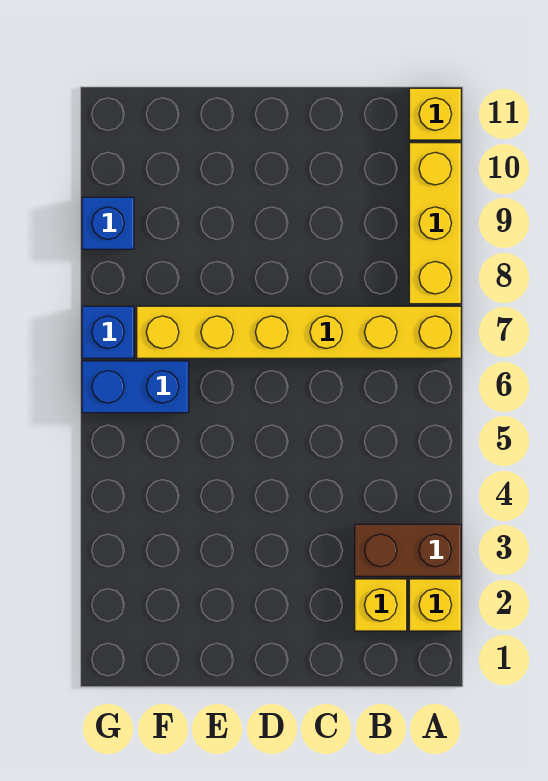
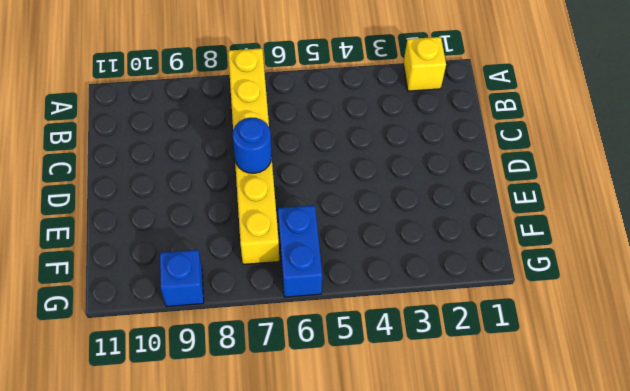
blue 1x1 round brick [233,118,272,173] -> none
none -> brown 1x2 brick [355,524,461,576]
none -> yellow 1x3 brick [409,143,461,304]

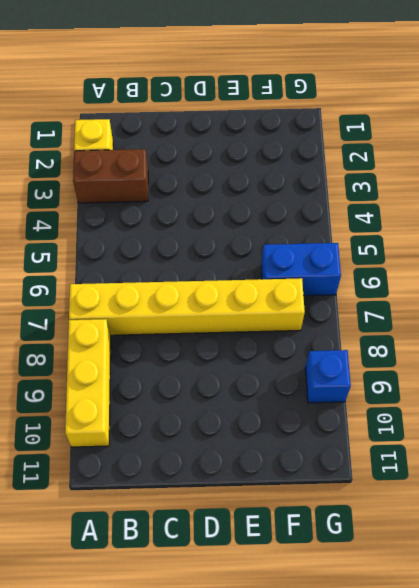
none -> yellow 1x1 brick [409,88,461,140]
none -> yellow 1x1 brick [355,579,407,631]

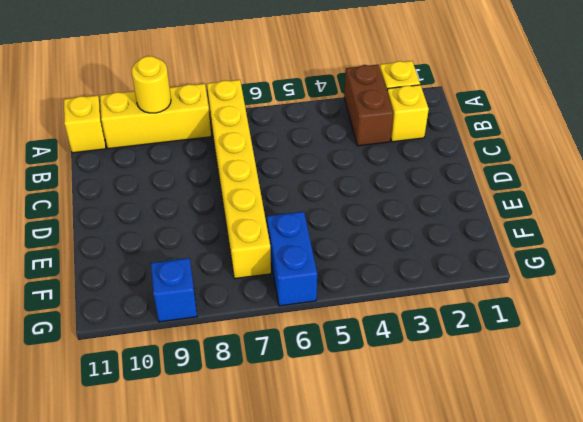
yellow 1x1 round brick [132,56,171,113] -> none
none -> blue 1x1 brick [82,306,134,358]

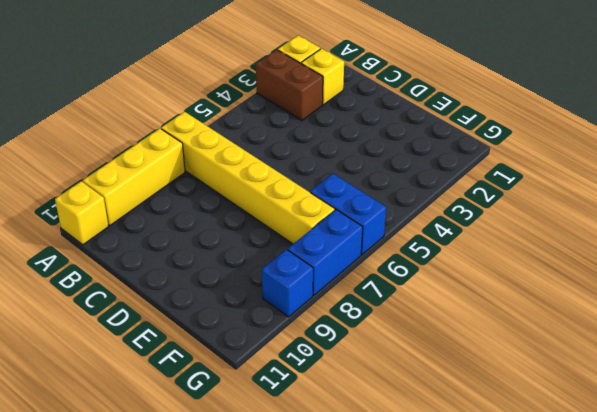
blue 1x2 brick [288,210,363,295] -> blue 1x1 brick [82,306,134,358]

